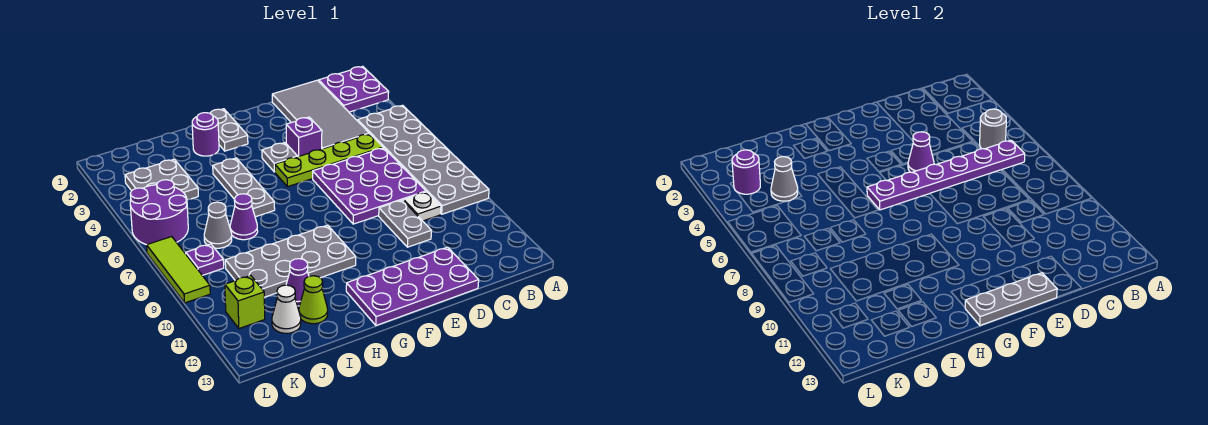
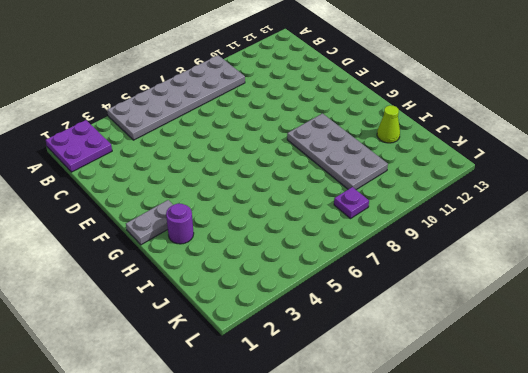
none -> grey 2x4 tile [272,80,369,149]
none -> lime 1x4 plate [275,134,383,187]
none -> purple 3x3 plate [313,148,426,224]
none -> white 1x1 plate [404,192,441,221]

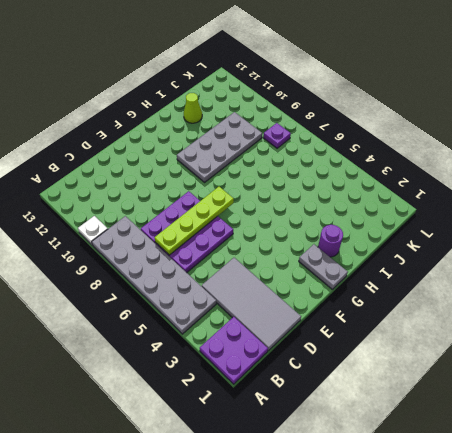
white 1x1 plate [78,216,108,245] -> white 1x1 plate moved to [404,192,441,221]
lime 1x4 plate [155,187,234,255] -> lime 1x4 plate moved to [275,134,383,187]
none -> grey 1x2 plate [379,200,432,247]
none -> purple 2x4 plate [346,247,479,325]
none -> purple 1x1 brick [286,117,322,157]
none -> grey 1x1 plate [262,143,298,172]

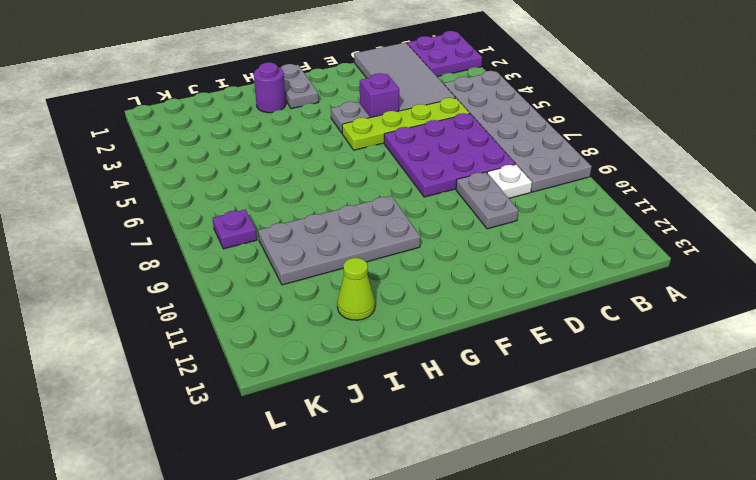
none -> purple 2x4 plate [346,247,479,325]
none -> grey 1x3 plate [213,158,275,217]
none -> purple 1x1 cone [230,194,258,240]
none -> purple 1x1 cone [286,259,309,306]

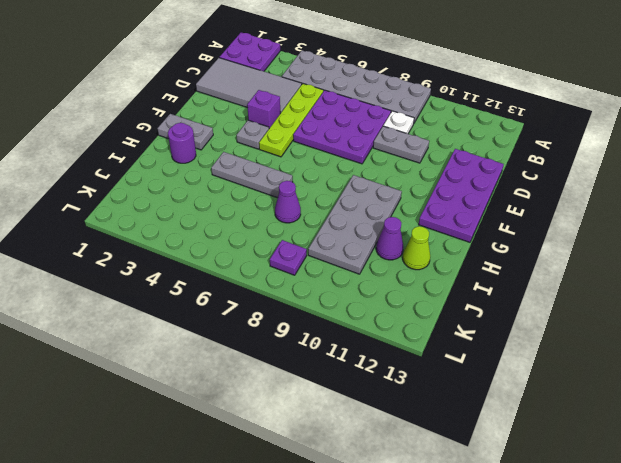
none -> grey 2x2 plate [125,159,198,200]
none -> grey 1x1 cone [204,202,232,248]
none -> white 1x1 cone [272,285,301,333]
none -> purple 2x2 round brick [130,180,188,245]

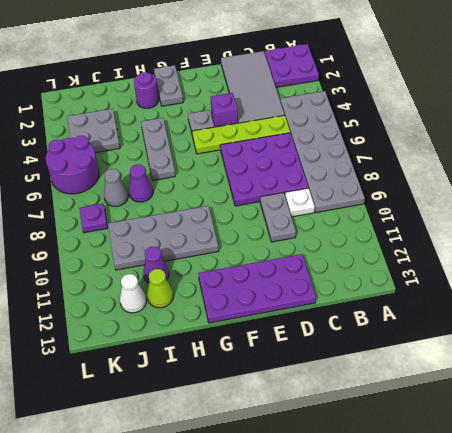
none -> lime 1x1 brick [225,275,265,328]
none -> lime 1x3 tile [147,237,210,303]
none -> grey 1x1 round brick [980,109,1006,149]
none -> purple 1x6 plate [867,140,1025,210]

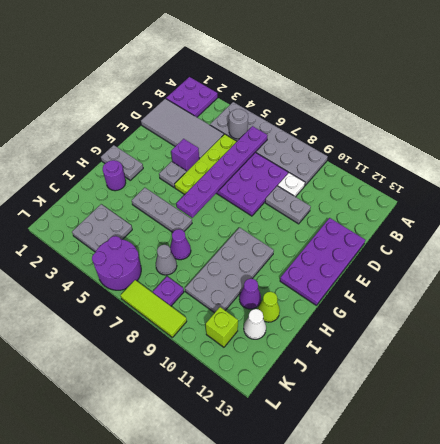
none -> purple 1x1 cone [908,132,934,172]
none -> grey 1x3 plate [965,273,1057,325]
none -> grey 1x1 cone [771,157,798,201]
none -> purple 1x1 round brick [732,150,760,194]

